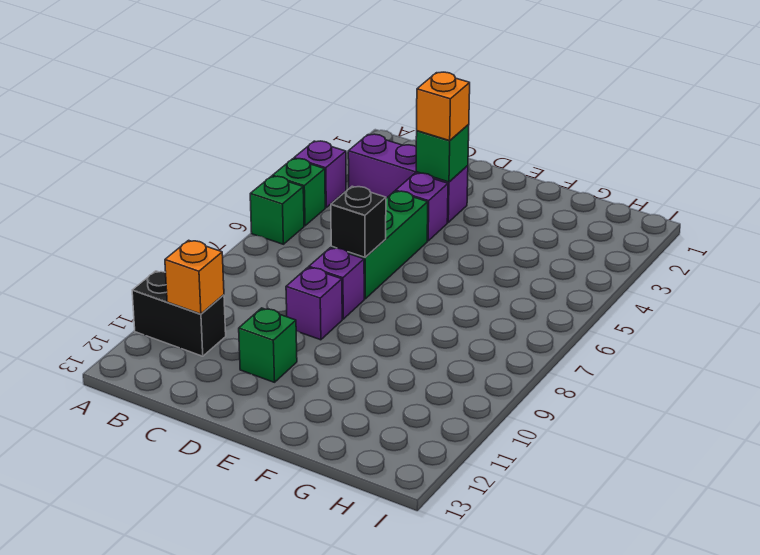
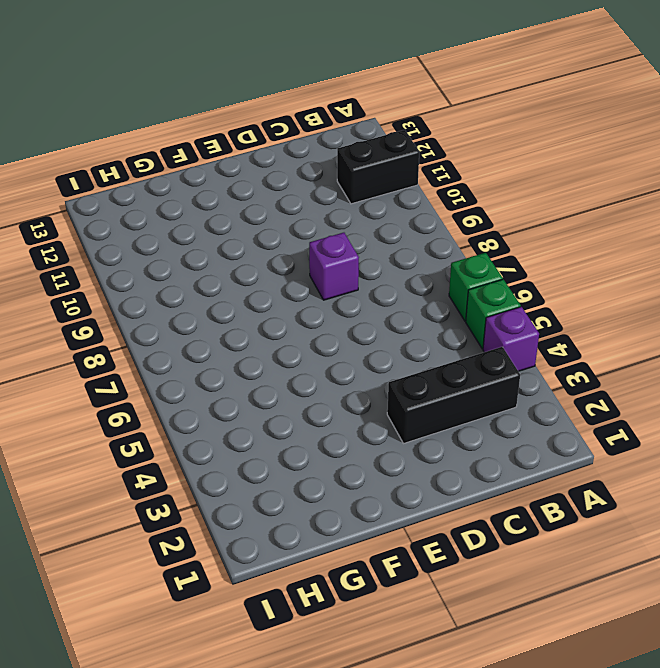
black 1x3 brick [387,347,520,443] -> purple 1x3 brick [348,134,468,222]
none -> purple 1x1 brick [396,173,448,241]
none -> green 1x3 brick [331,191,428,299]
none -> purple 1x1 brick [286,267,342,340]

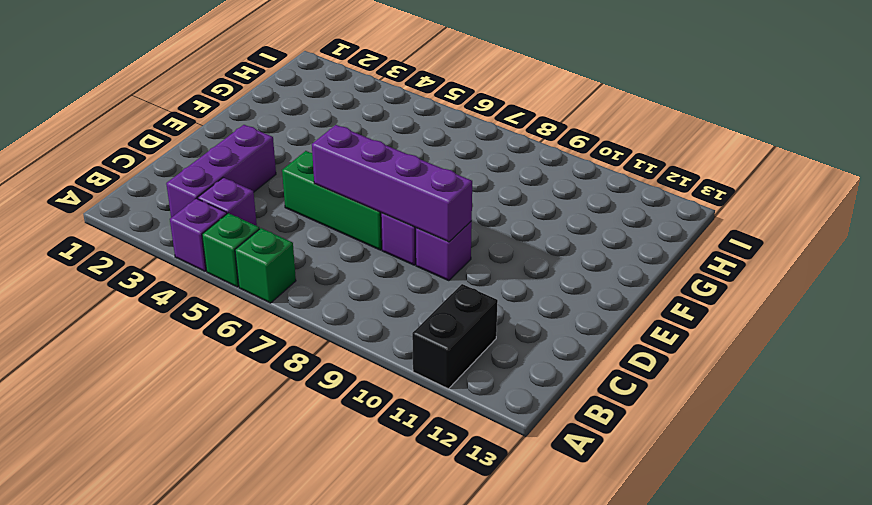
purple 1x1 brick [198,178,257,226] -> purple 1x1 brick moved to [396,173,448,241]
purple 1x4 brick [312,125,472,242] -> black 1x1 brick [331,186,386,257]
none -> green 1x1 brick [239,308,297,382]
none -> orange 1x1 brick [165,240,224,314]
none -> green 1x1 brick [416,124,469,182]

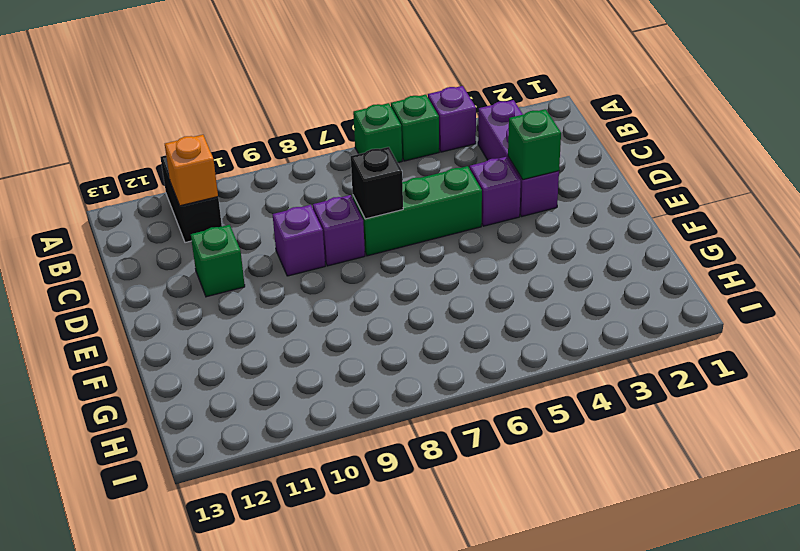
none -> orange 1x1 brick [417,72,470,141]

